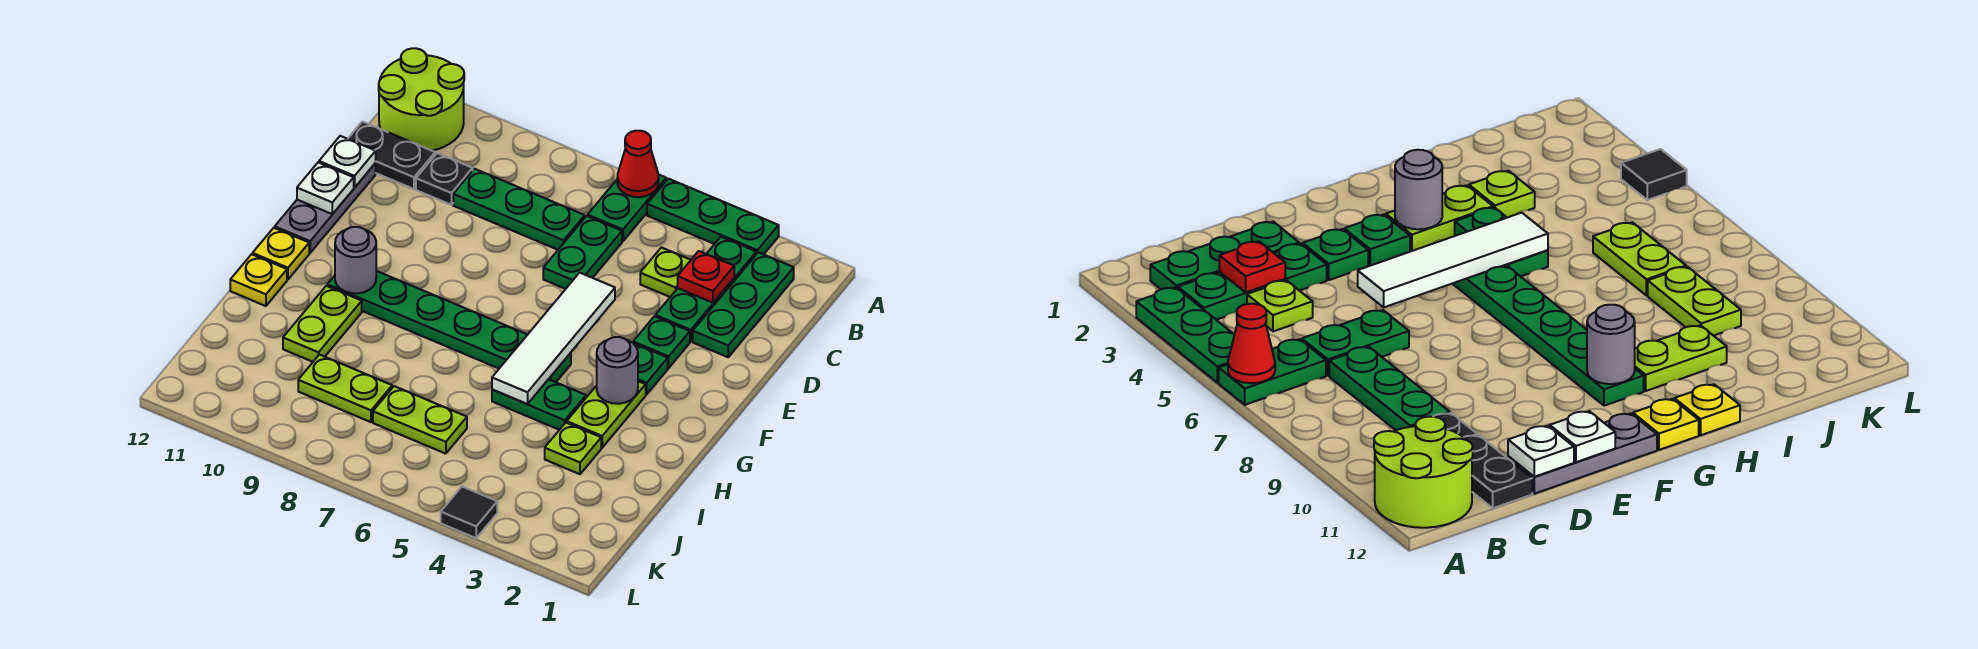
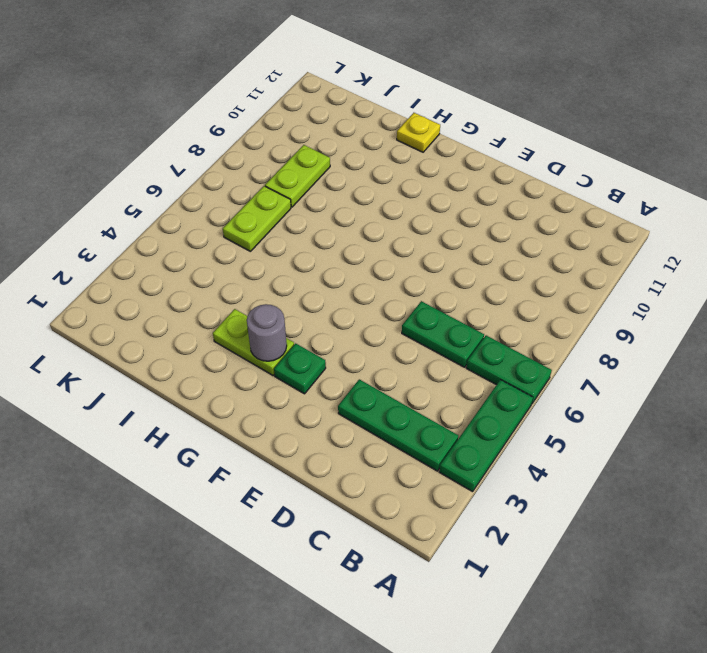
none -> lime 2x2 round brick [379,48,464,151]
none -> green 1x3 plate [693,252,794,357]
none -> lime 1x1 plate [640,247,691,297]
none -> green 1x3 plate [453,169,585,250]

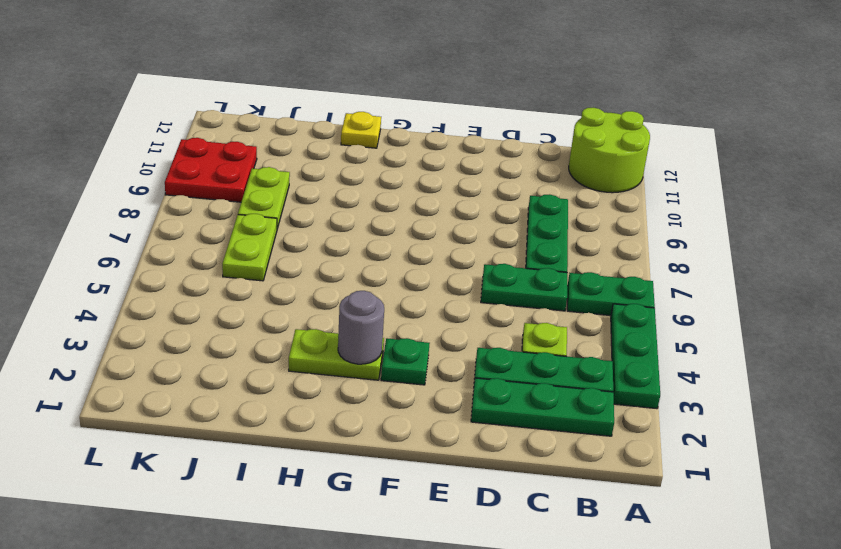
red 2x2 plate [165,138,257,202] -> none
none -> black 1x1 plate [416,153,473,205]
none -> black 1x2 plate [348,122,435,189]
none -> grey 1x3 plate [275,163,376,253]
none -> green 1x1 plate [633,316,690,368]

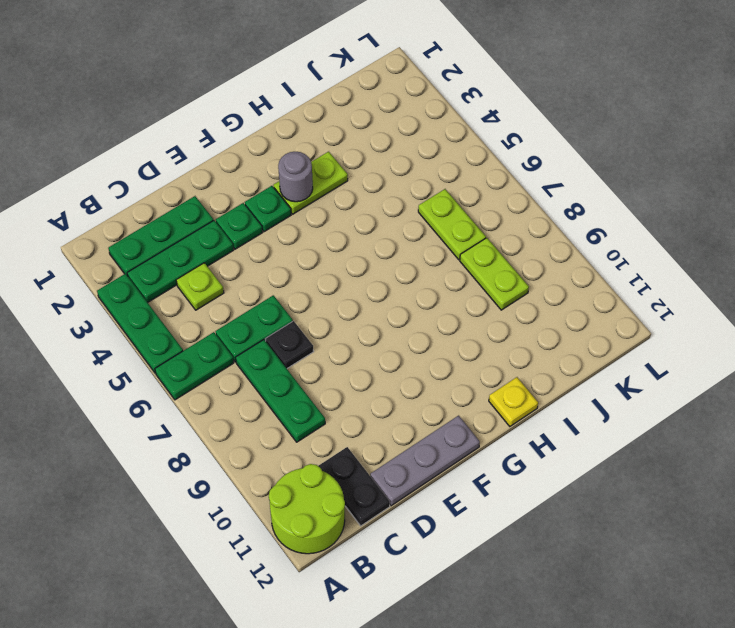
black 1x1 plate [266,321,314,368] -> black 1x1 plate moved to [416,153,473,205]
none -> green 1x6 plate [327,271,571,382]
none -> yellow 1x1 plate [253,228,309,279]
none -> green 1x2 plate [492,379,586,430]
none -> lime 1x2 plate [283,286,362,362]

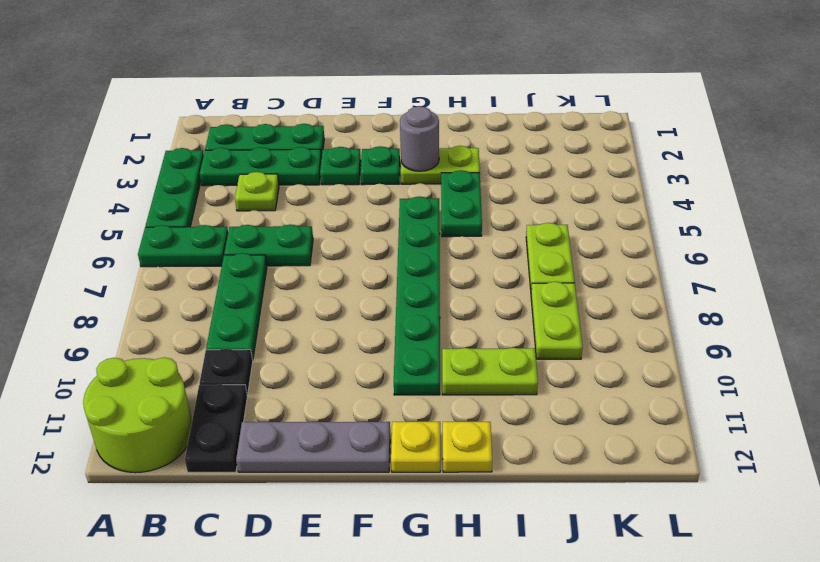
none -> lime 1x1 plate [545,423,601,474]
none -> black 1x1 tile [441,487,497,538]
none -> red 1x1 cone [617,131,659,197]
none -> red 1x1 plate [678,251,734,303]

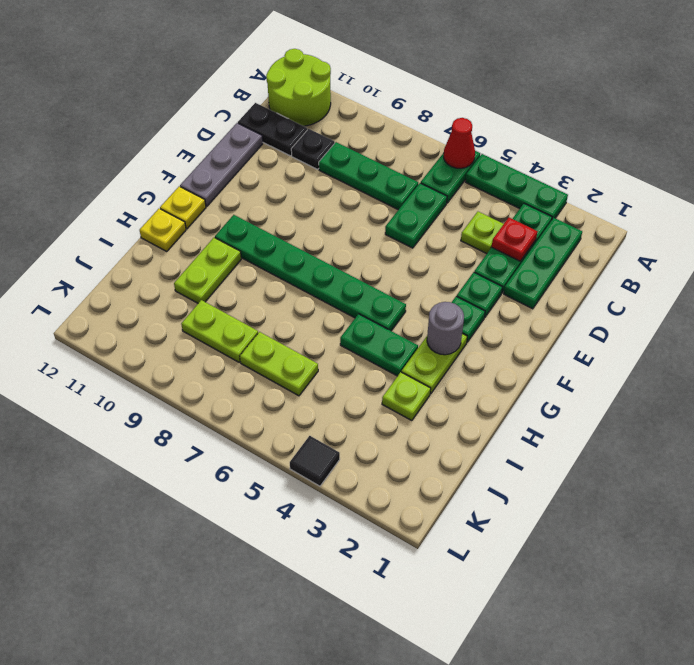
none -> white 1x1 plate [319,136,376,188]
none -> white 1x4 tile [492,273,615,404]
none -> white 1x1 plate [297,163,354,214]
none -> grey 1x1 round brick [335,227,376,293]

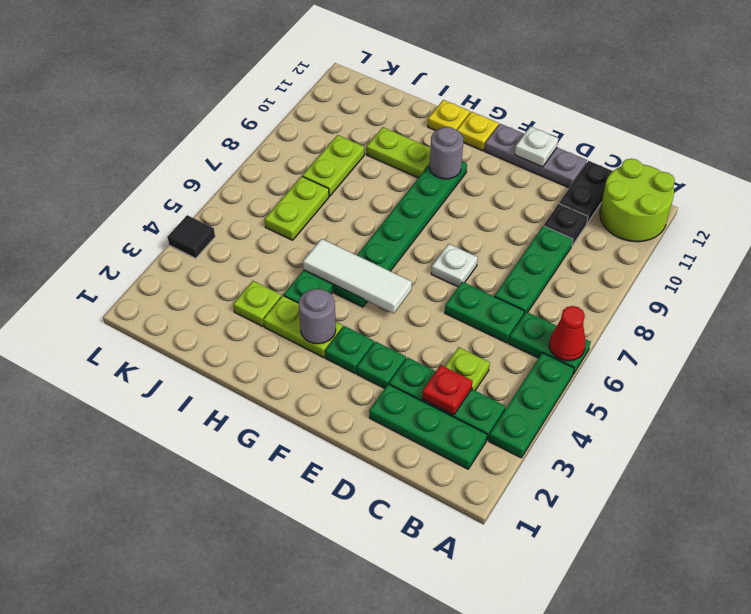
white 1x1 plate [431,244,478,287] -> white 1x1 plate moved to [319,136,376,188]
white 1x3 tile [303,239,412,313] -> white 1x4 tile [492,273,615,404]

